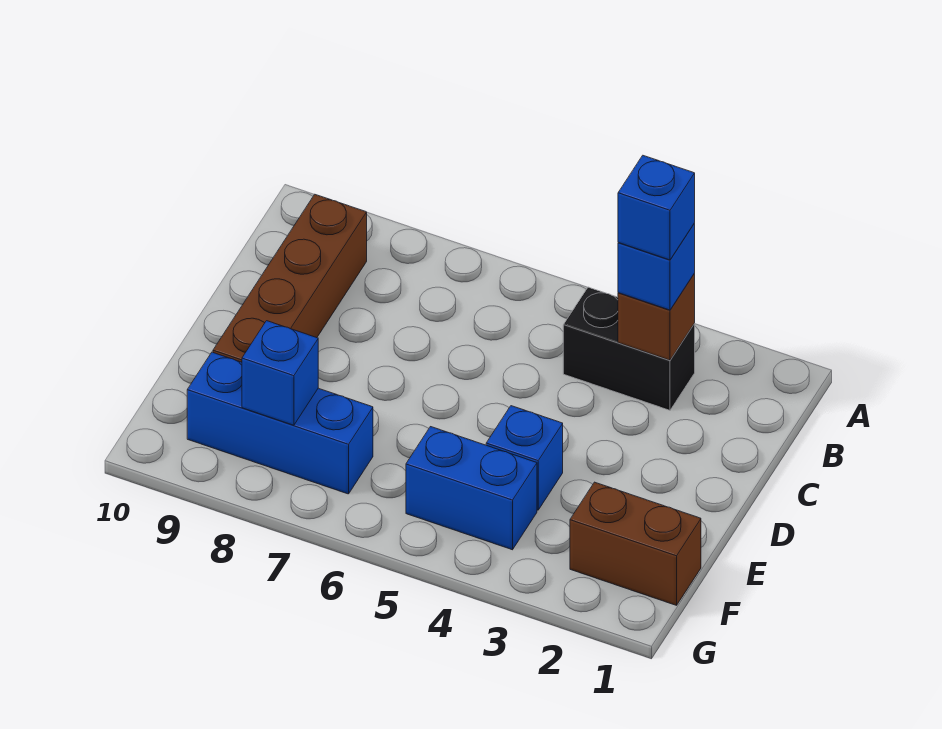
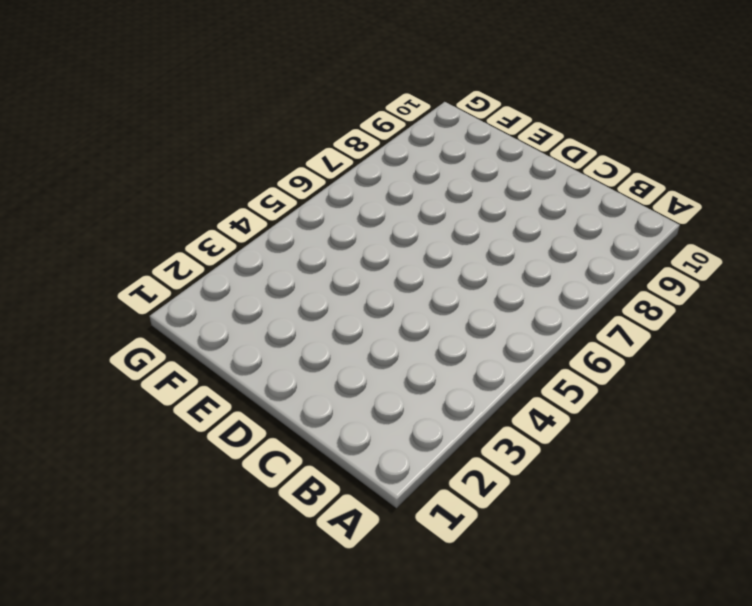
none -> black 1x2 brick [563,287,695,410]
none -> brown 1x4 brick [213,194,367,362]

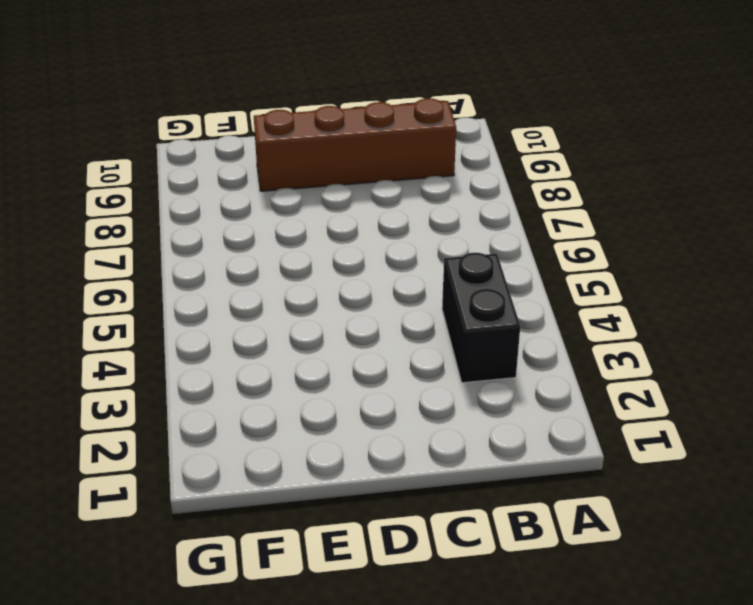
none -> blue 1x1 brick [486,406,563,510]
none -> brown 1x2 brick [570,482,701,605]

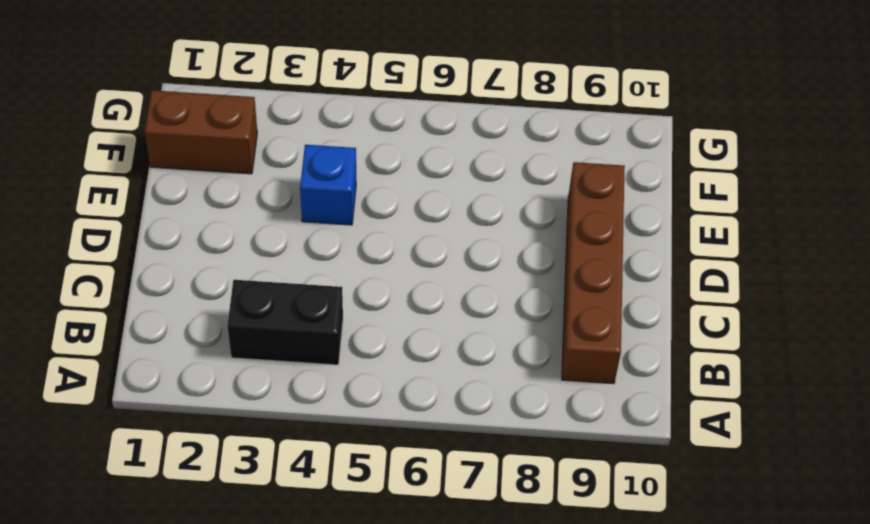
none -> blue 1x2 brick [406,427,537,550]
none -> blue 1x3 brick [187,352,373,494]

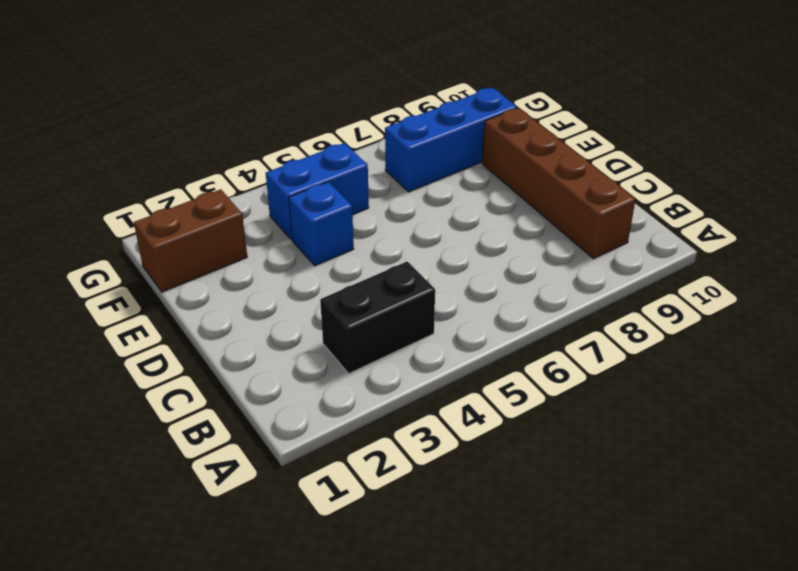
none -> brown 1x1 brick [618,274,695,360]
none -> blue 1x1 brick [242,321,318,425]

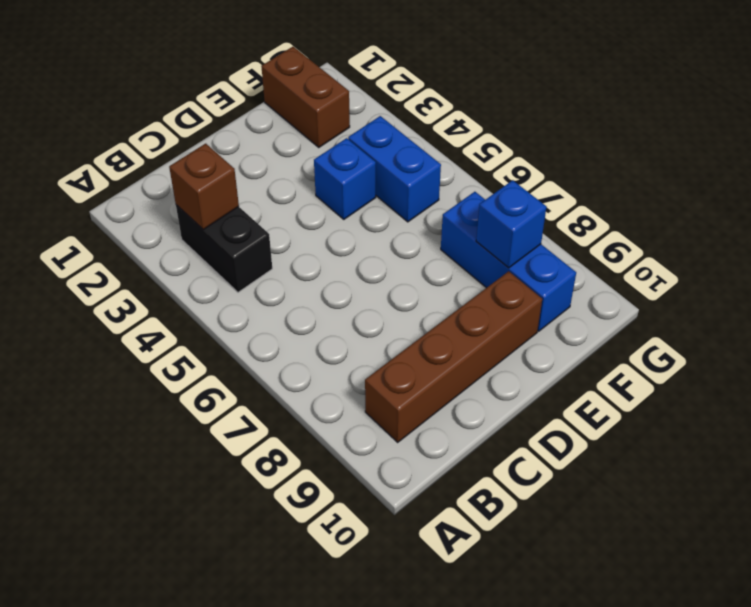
none -> blue 1x1 brick [618,223,695,310]
none -> blue 1x1 brick [618,156,695,260]

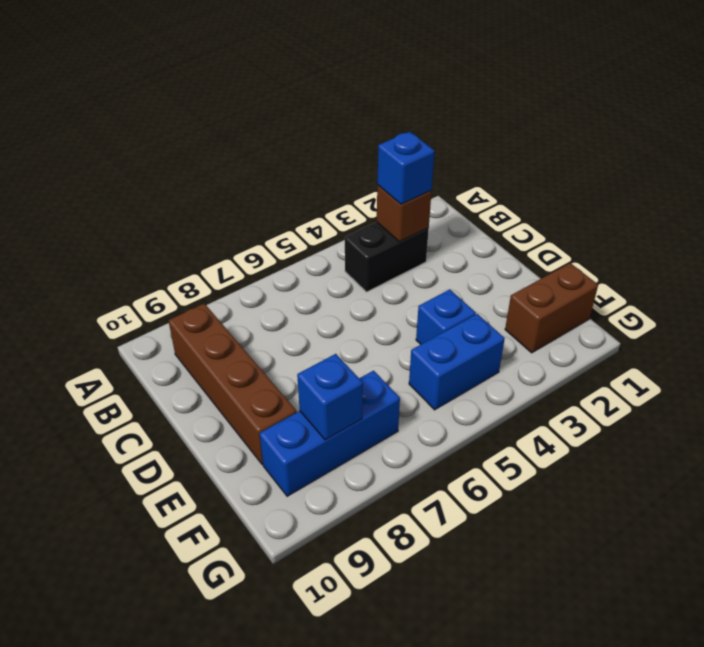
none -> blue 1x1 brick [618,156,695,260]

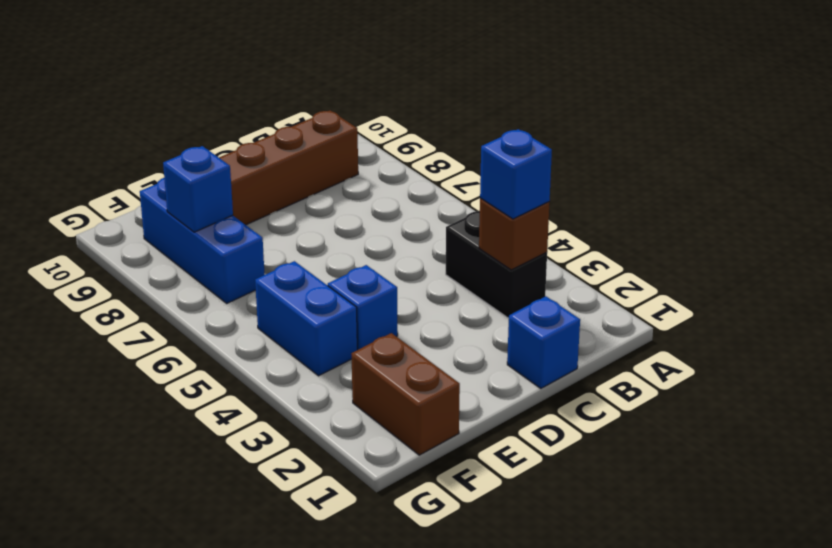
blue 1x1 brick [507,296,580,388] -> blue 1x1 brick moved to [618,156,695,260]

